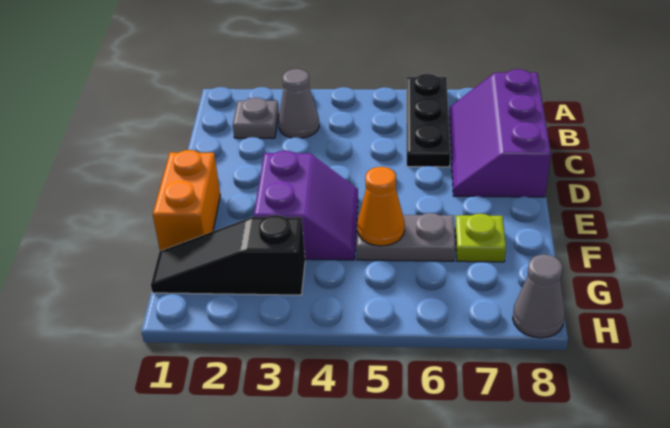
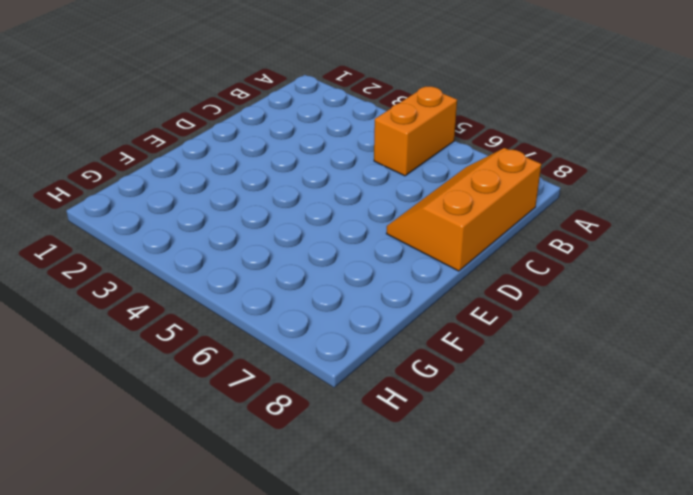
orange 1x2 brick [374,86,457,176] -> orange 1x2 brick moved to [153,150,220,251]
orange 2x3 slope [386,148,541,271] -> purple 2x3 slope [449,69,551,197]
none -> black 1x3 plate [407,74,450,167]
none -> grey 1x1 plate [233,98,279,138]

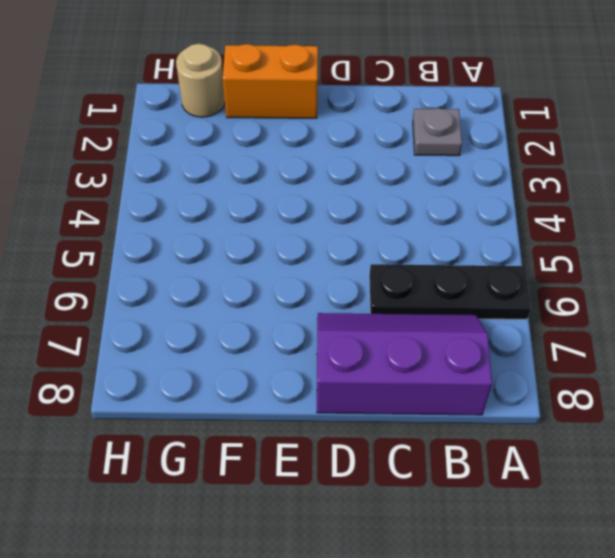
tan 1x1 round brick [176,44,225,117] -> black 1x3 slope [151,215,305,295]
none -> grey 1x1 cone [278,69,319,138]
none -> purple 2x2 slope [254,151,358,260]

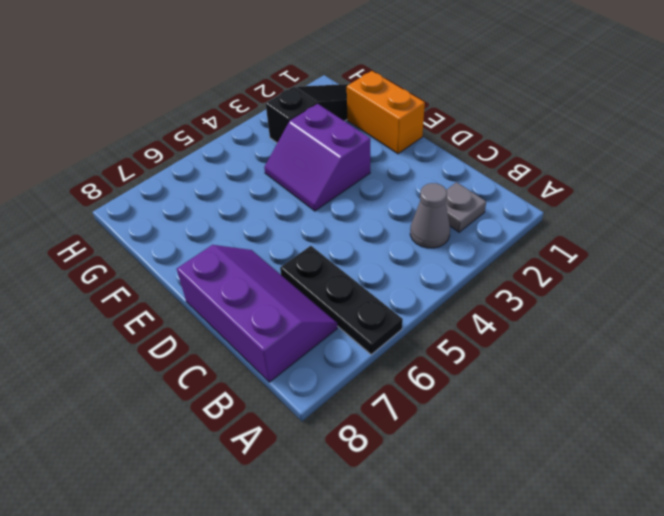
none -> grey 1x2 plate [357,213,455,261]
none -> lime 1x1 plate [455,214,506,262]

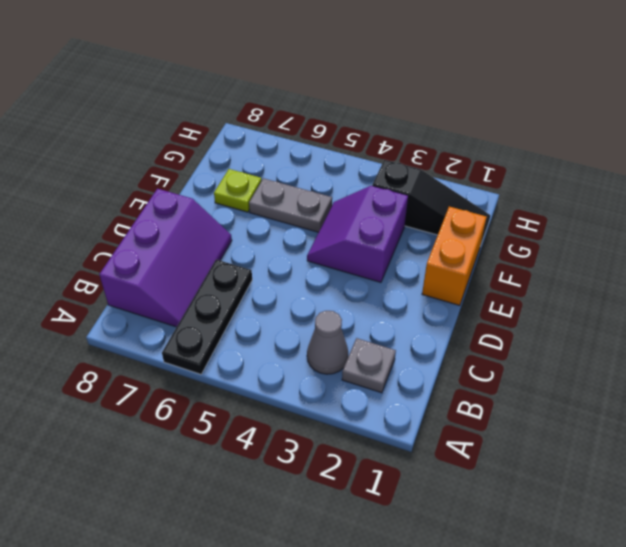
none -> grey 1x1 cone [513,254,565,338]
none -> orange 1x1 cone [357,167,405,246]

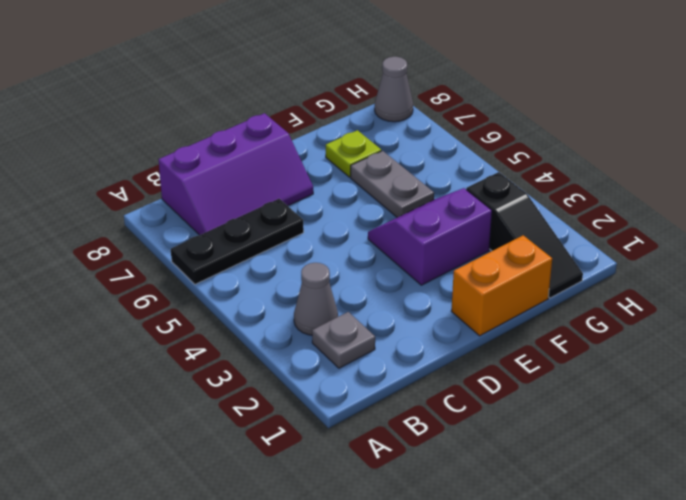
none -> orange 1x1 cone [357,167,405,246]

